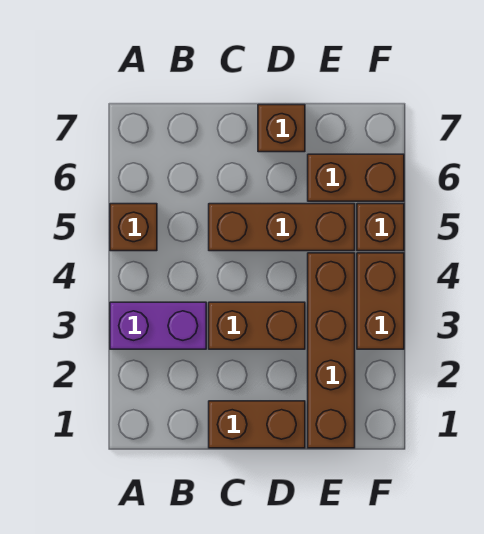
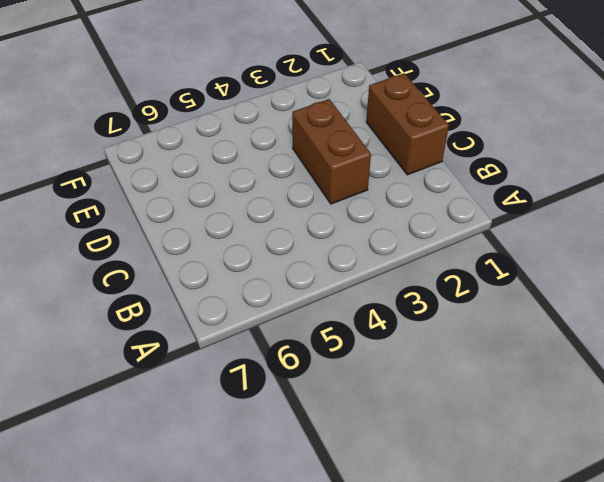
none -> purple 1x2 brick [110,302,206,349]
none -> brown 1x1 brick [110,204,157,251]

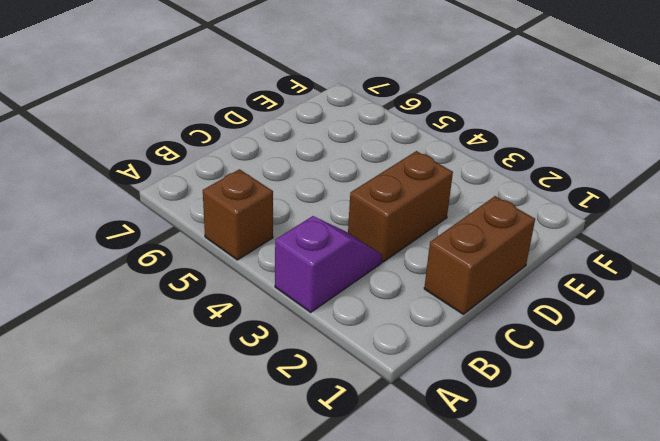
purple 1x2 slope [275,216,382,312] -> purple 1x2 brick [110,302,206,349]
none -> brown 1x3 brick [209,204,355,251]
none -> brown 1x1 brick [258,105,305,152]

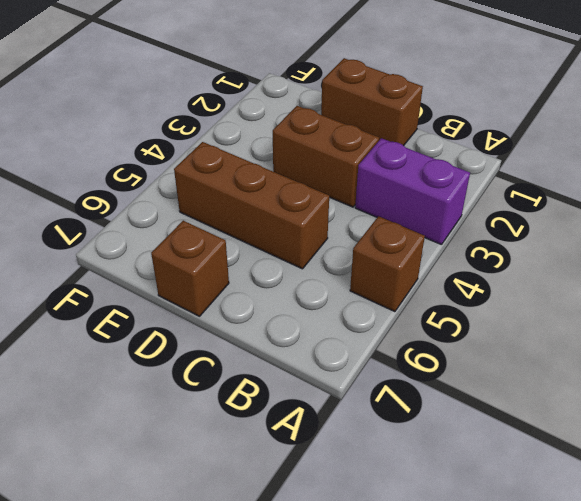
none -> brown 1x4 brick [308,253,355,448]
none -> brown 1x2 brick [308,154,404,201]

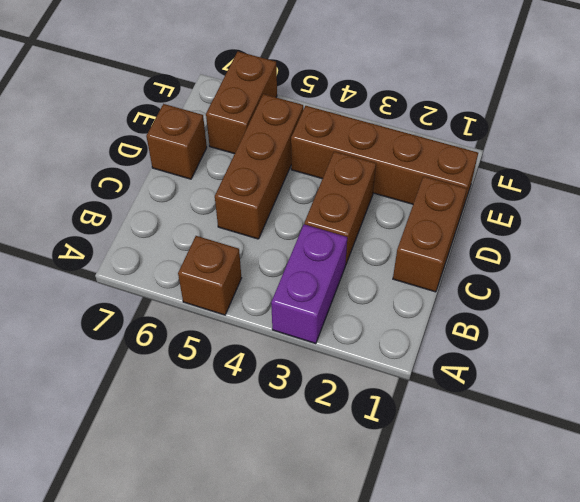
none -> brown 1x2 brick [357,253,404,349]
none -> brown 1x1 brick [357,204,404,251]

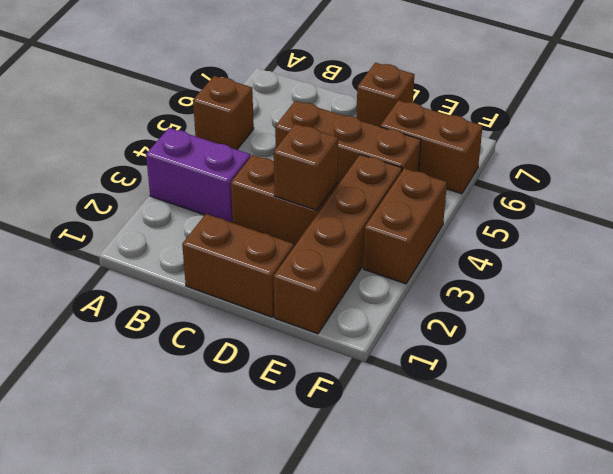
brown 1x1 brick [274,124,338,210] -> brown 1x1 brick moved to [357,204,404,251]

